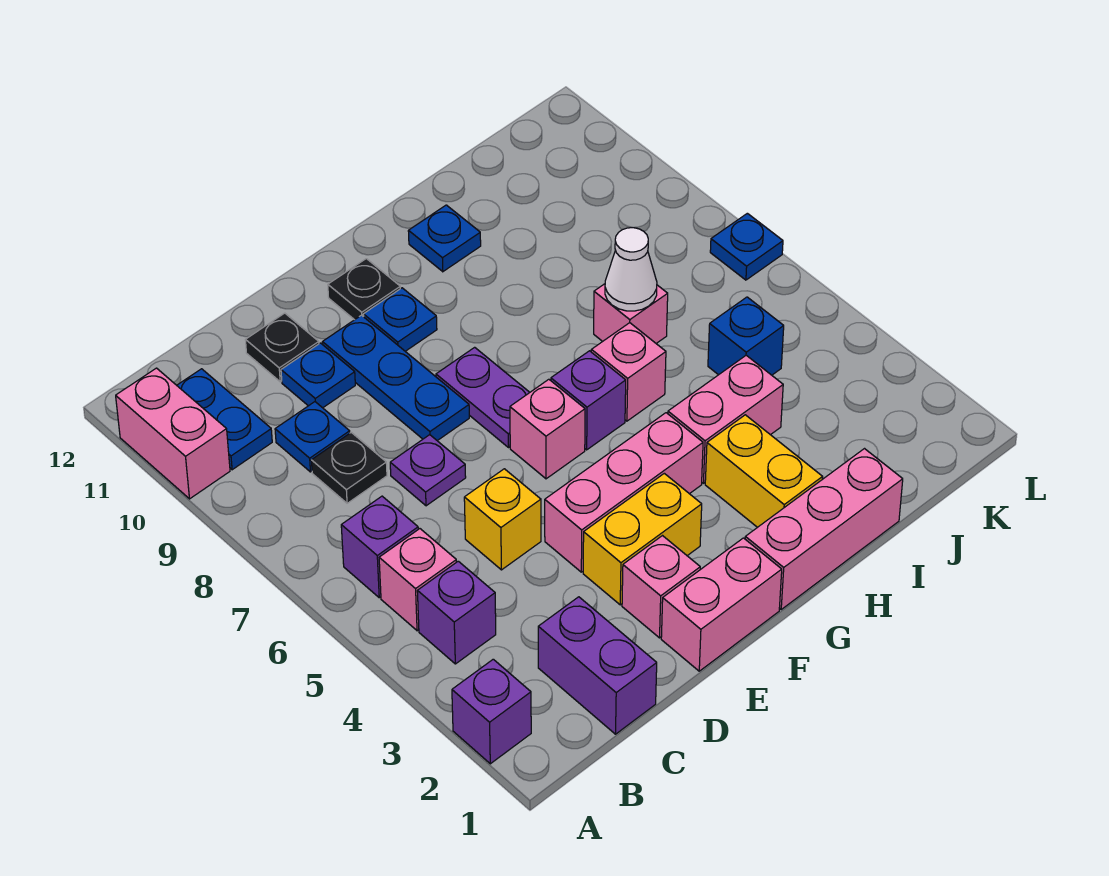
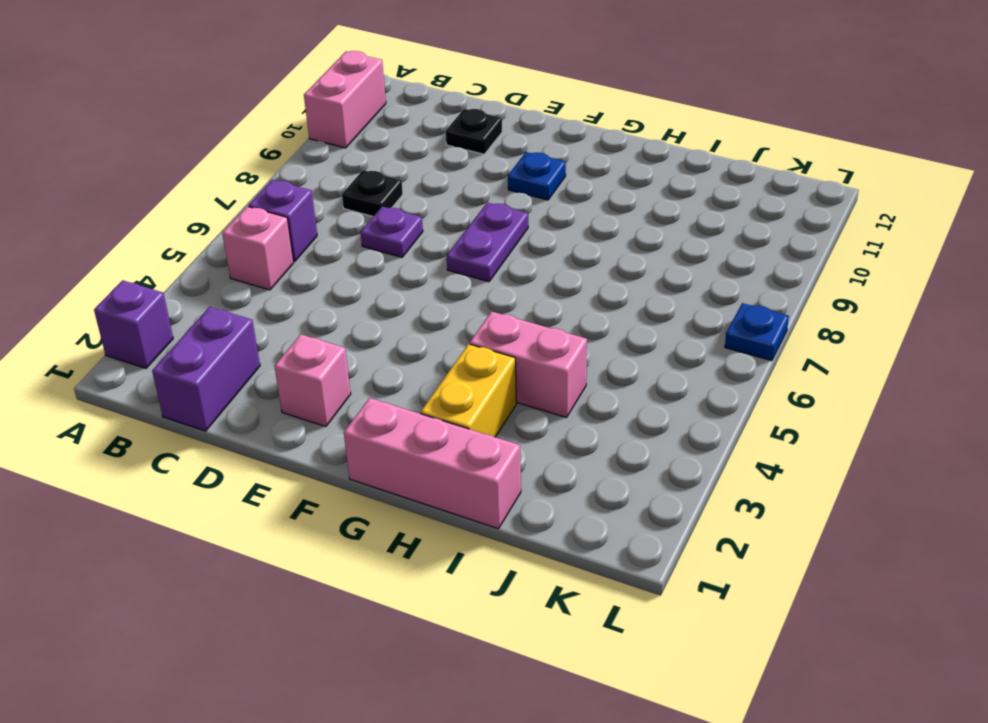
none -> purple 1x1 brick [417,561,496,664]
none -> blue 1x2 plate [177,369,272,470]
none -> blue 1x1 plate [275,402,350,472]
none -> yellow 1x1 brick [464,469,541,570]

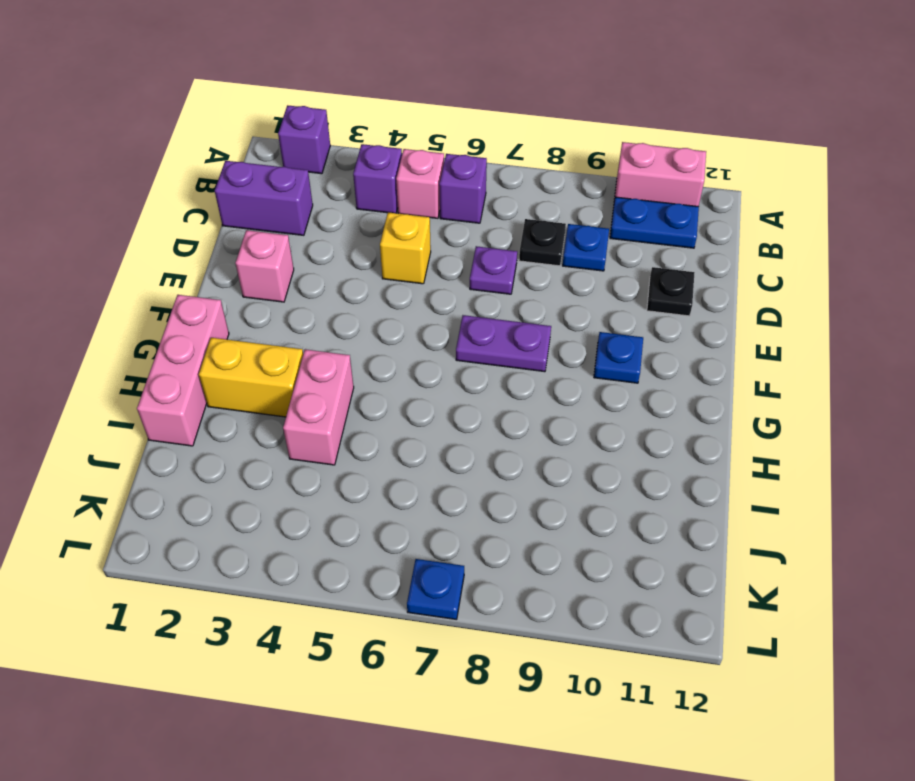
none -> blue 1x1 plate [281,343,355,408]
none -> pink 1x2 brick [661,538,782,671]
none -> yellow 1x2 brick [583,473,702,605]
none -> pink 1x3 brick [545,413,703,572]

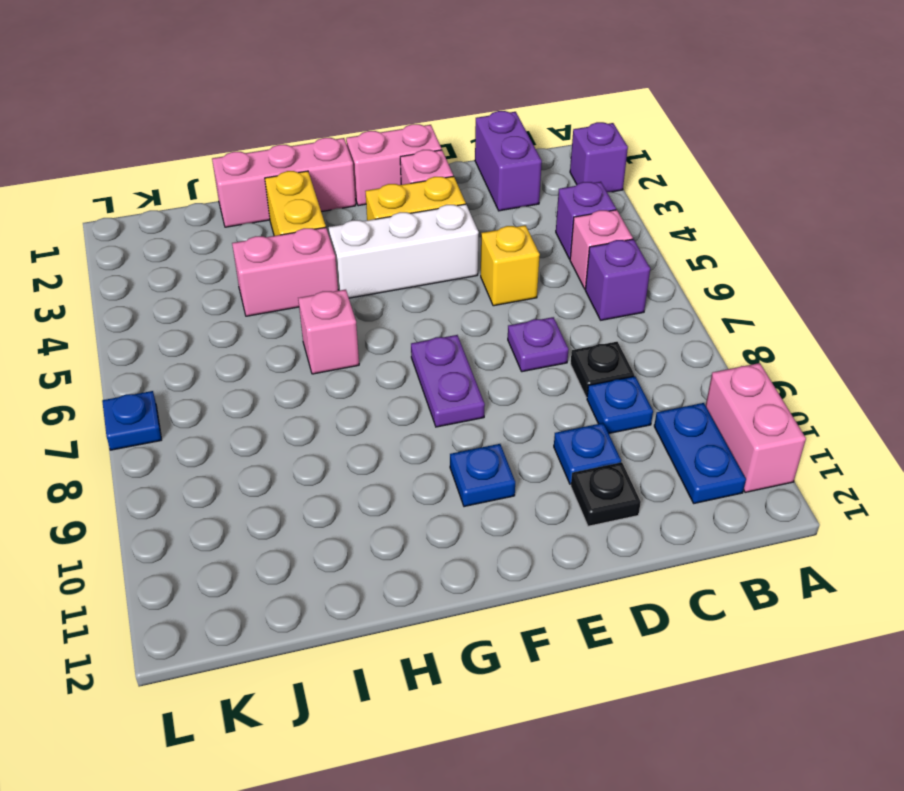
white 1x3 brick [329,204,479,298] -> pink 1x3 brick [545,413,703,572]
none -> blue 1x3 plate [323,315,469,441]
none -> pink 1x1 brick [510,379,585,479]
none -> black 1x1 plate [328,259,400,320]
none -> purple 1x1 brick [551,351,626,450]

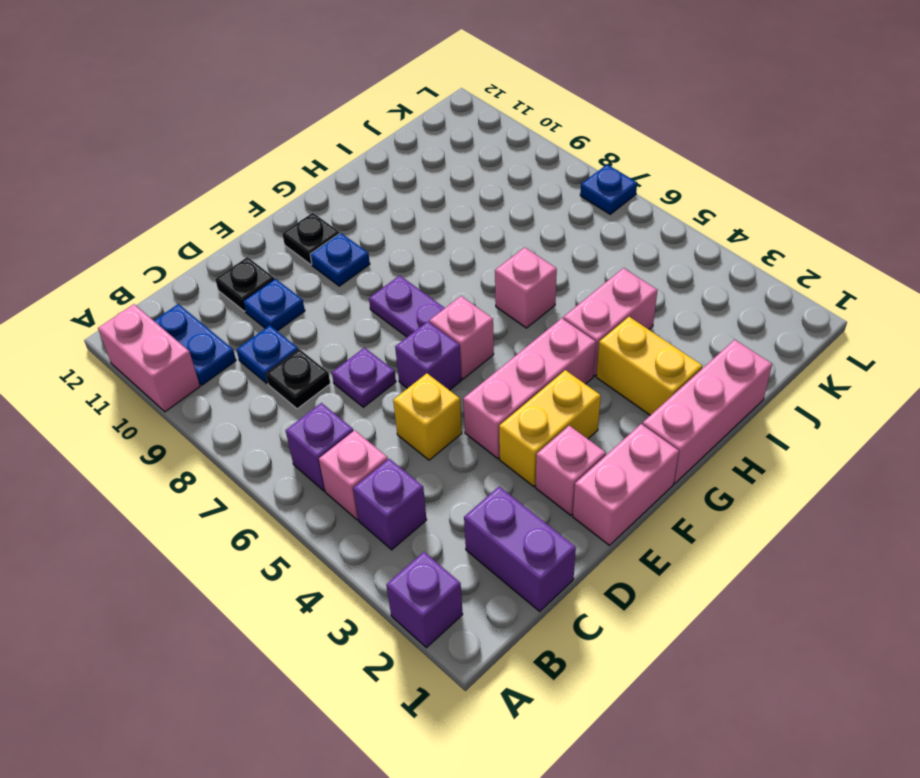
purple 1x1 brick [395,322,462,390] -> purple 1x1 brick moved to [551,351,626,450]
none -> blue 1x3 plate [323,315,469,441]
none -> blue 1x1 plate [408,205,481,272]
none -> pink 1x1 brick [594,284,668,343]
none -> blue 1x1 brick [708,297,784,375]

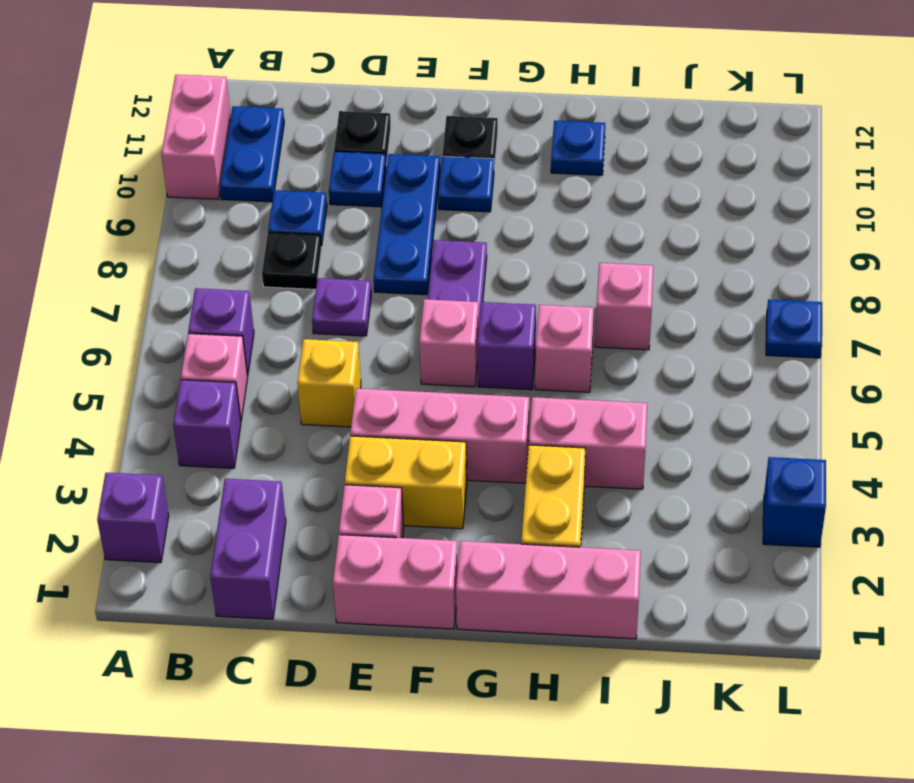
blue 1x1 brick [763,457,826,547] -> blue 1x1 brick moved to [708,297,784,375]
none -> white 1x1 cone [605,228,657,311]

